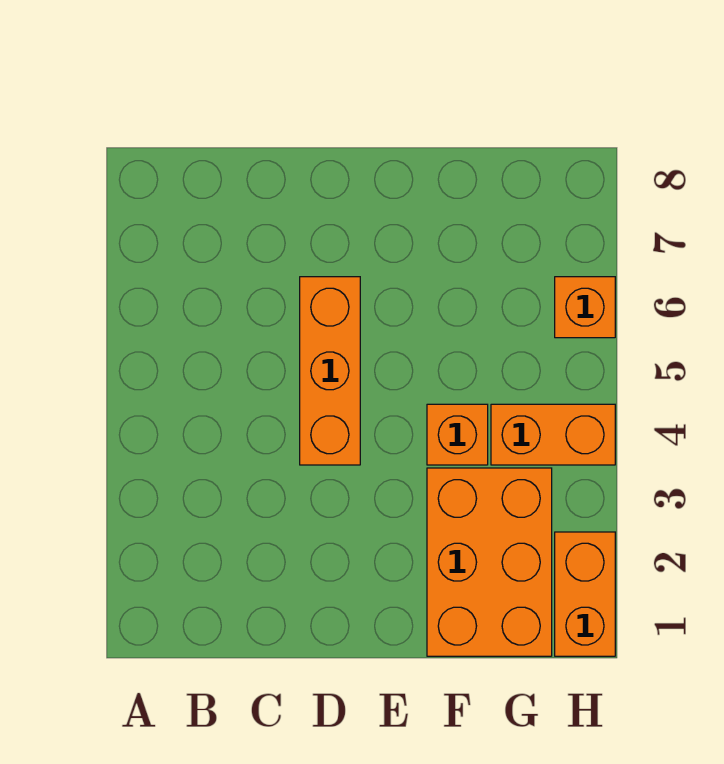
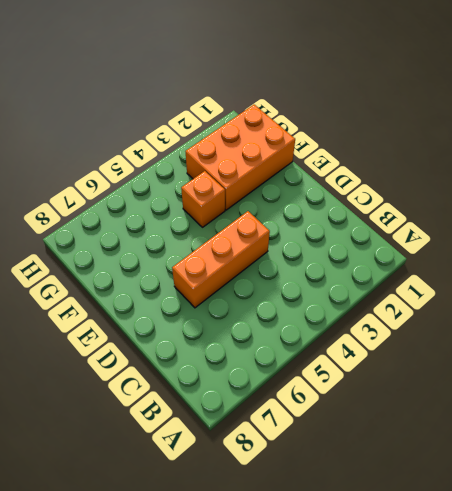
none -> orange 1x2 brick [491,404,615,465]
none -> orange 1x2 brick [555,532,615,656]

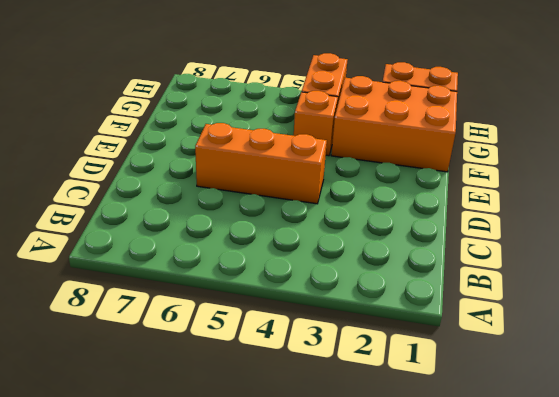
none -> orange 1x1 brick [555,277,615,338]

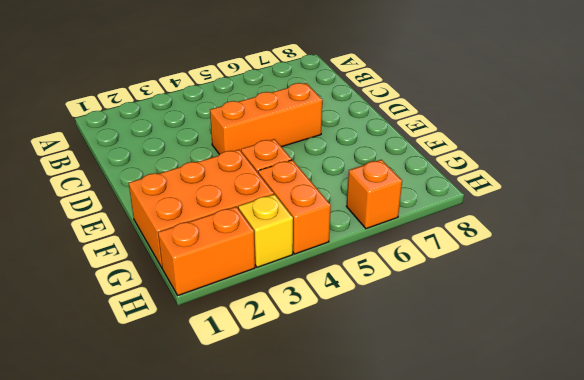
yellow 1x1 brick [238,194,293,267] -> none

